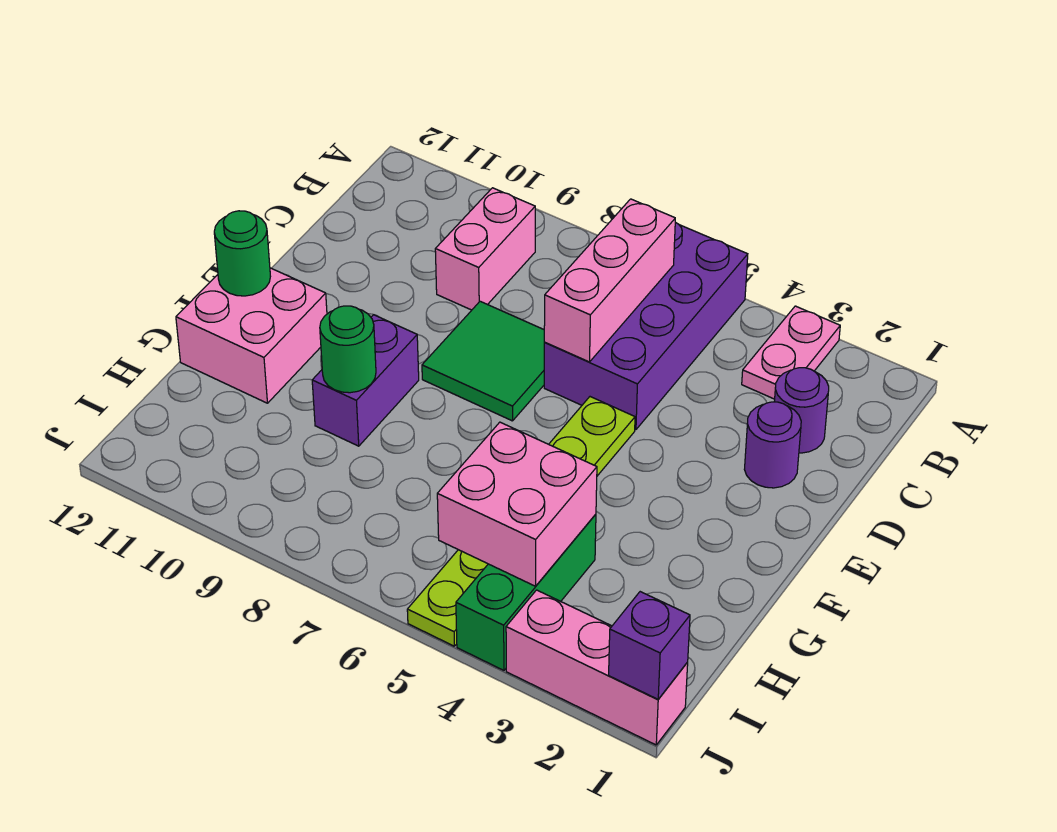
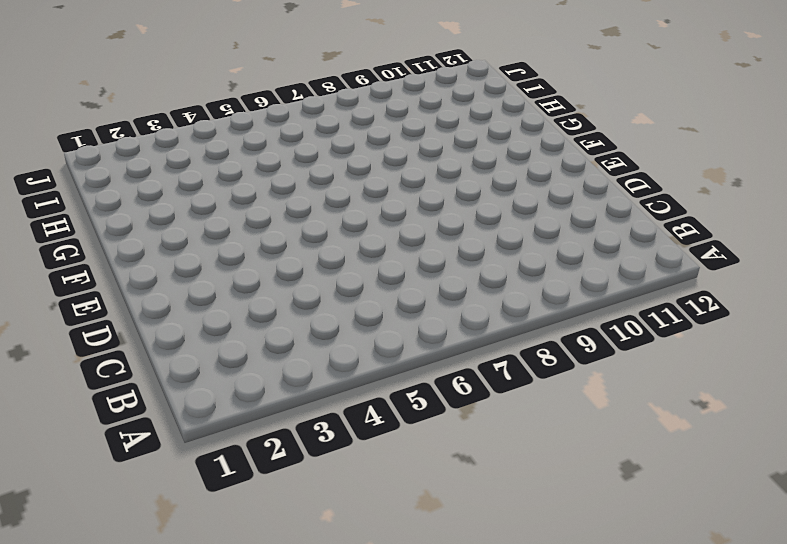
none -> pink 1x2 plate [742,306,840,399]
none -> purple 2x4 brick [544,222,748,430]
none -> pink 1x2 brick [435,188,535,310]

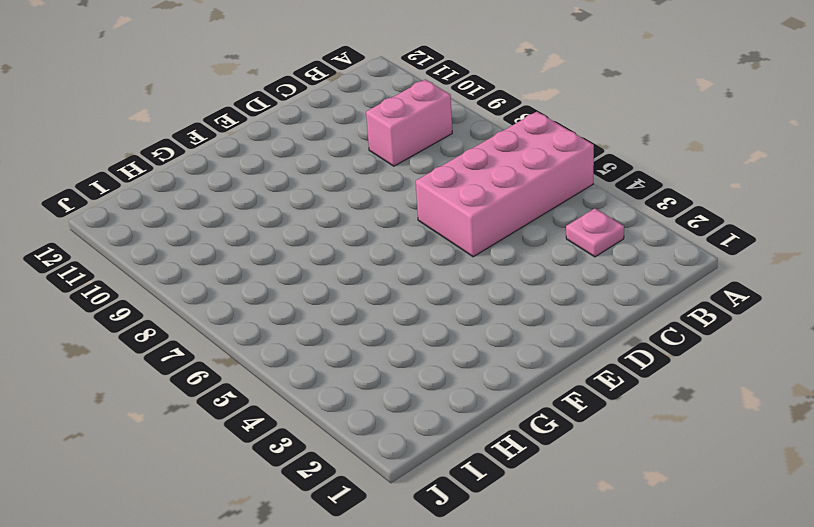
pink 2x4 brick [416,112,594,257] -> purple 2x4 brick [544,222,748,430]
pink 1x1 plate [566,209,624,257] -> pink 1x2 plate [742,306,840,399]
none -> purple 1x1 round brick [774,368,829,453]
none -> purple 1x1 round brick [744,402,801,488]
none -> green 2x2 tile [422,301,545,421]

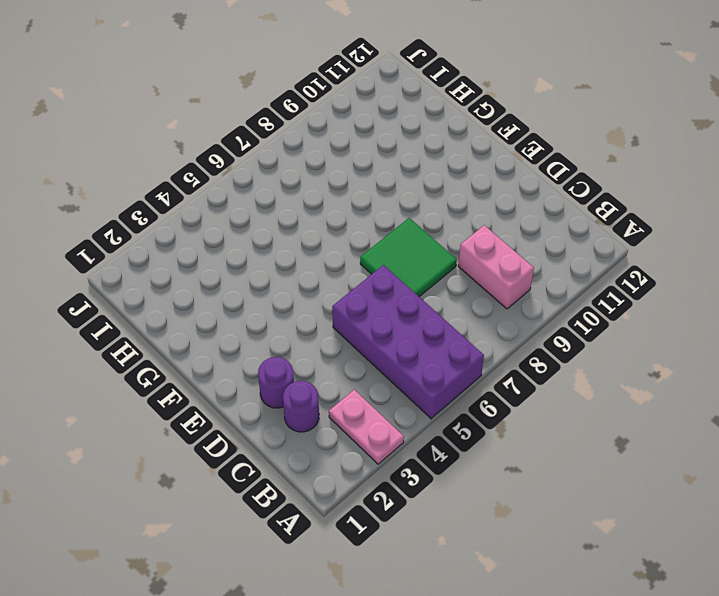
none -> lime 1x6 plate [407,397,635,646]
none -> purple 1x2 brick [312,315,419,446]
none -> pink 2x2 brick [176,268,327,403]

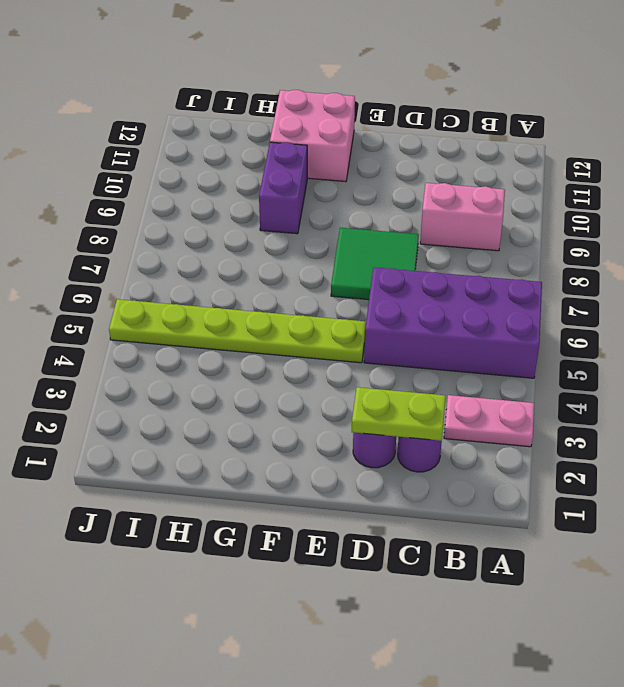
lime 1x2 plate [352,387,446,441] -> none
purple 1x2 brick [259,142,307,234] -> purple 1x2 brick turned to [312,315,419,446]
none -> green 1x3 brick [456,514,596,670]
none -> pink 1x3 brick [506,590,688,745]
none -> pink 1x3 brick [544,199,675,362]

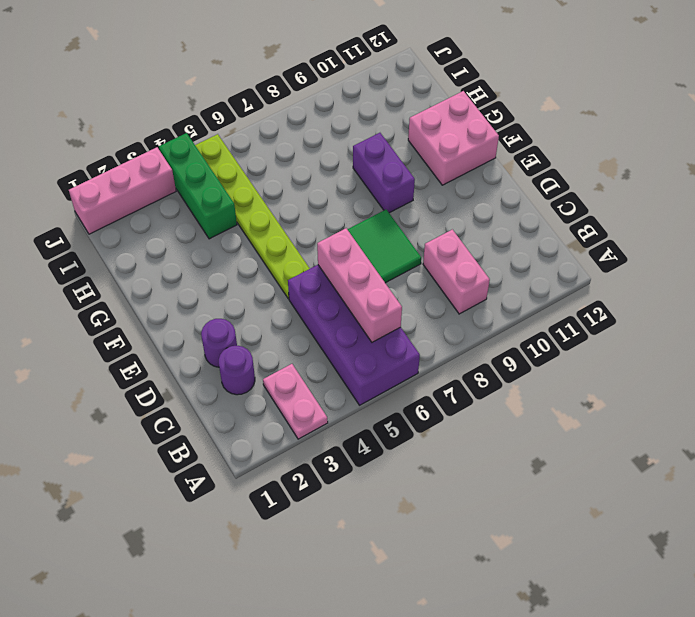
none -> green 1x1 round brick [214,211,270,296]
none -> green 1x1 round brick [320,306,376,393]
none -> pink 2x2 brick [437,422,597,586]

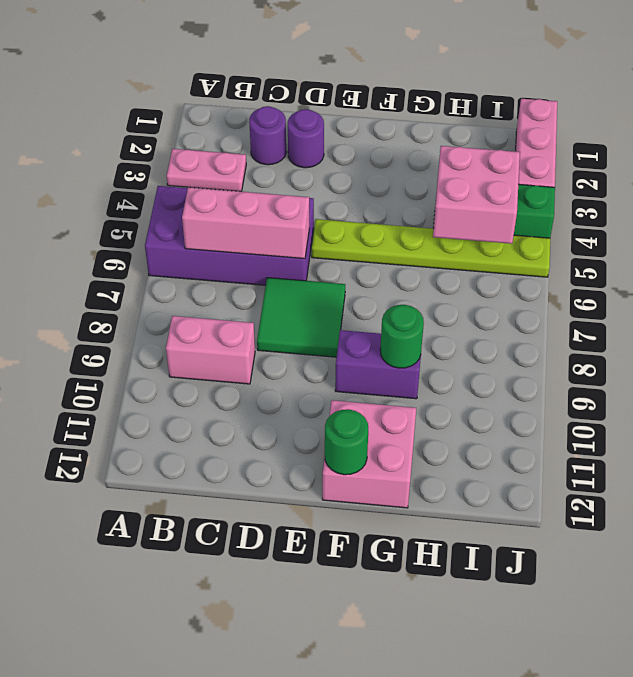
none -> purple 1x1 brick [609,592,690,699]

